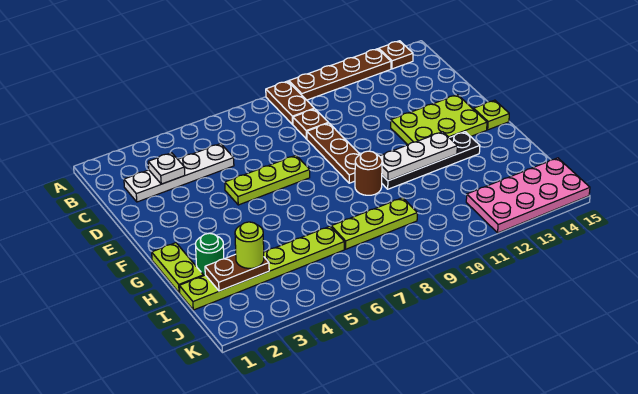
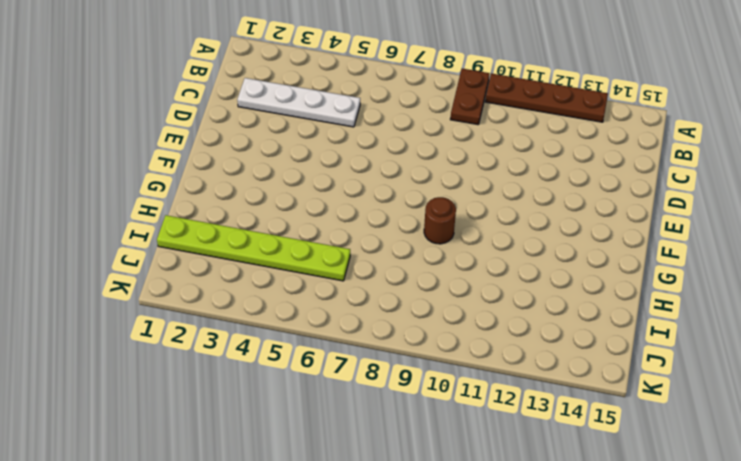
none -> brown 1x1 plate [379,41,413,69]
none -> brown 1x1 plate [293,109,328,139]
none -> brown 1x3 plate [307,123,360,183]

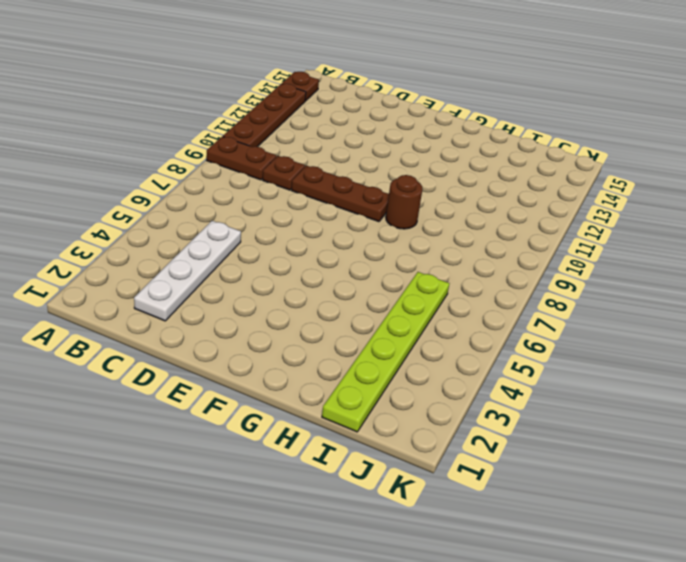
none -> lime 1x3 plate [225,155,310,205]
none -> lime 2x3 plate [391,95,487,145]
none -> lime 1x1 plate [474,100,509,130]

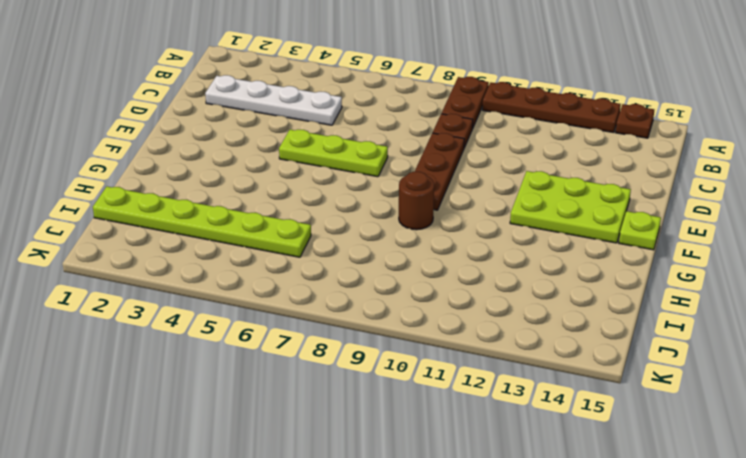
none -> lime 1x2 plate [152,243,203,293]
none -> black 1x4 plate [382,132,480,189]
none -> green 1x1 round brick [195,233,224,276]

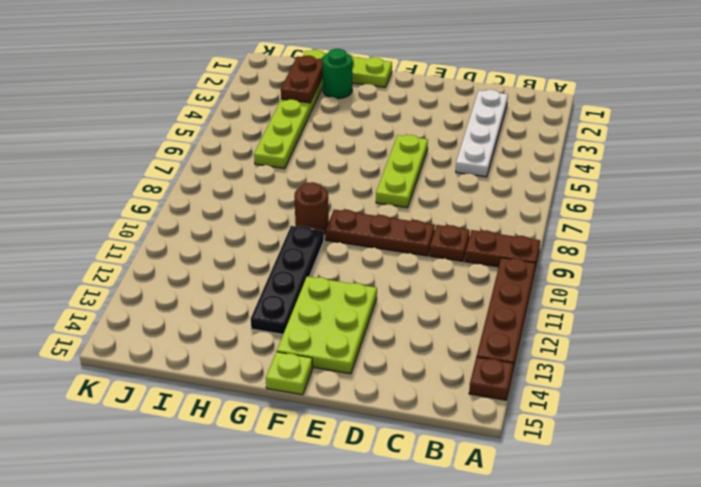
none -> lime 1x3 plate [331,198,417,249]
none -> pink 2x4 plate [466,158,590,233]
none -> white 1x1 plate [148,153,185,184]

